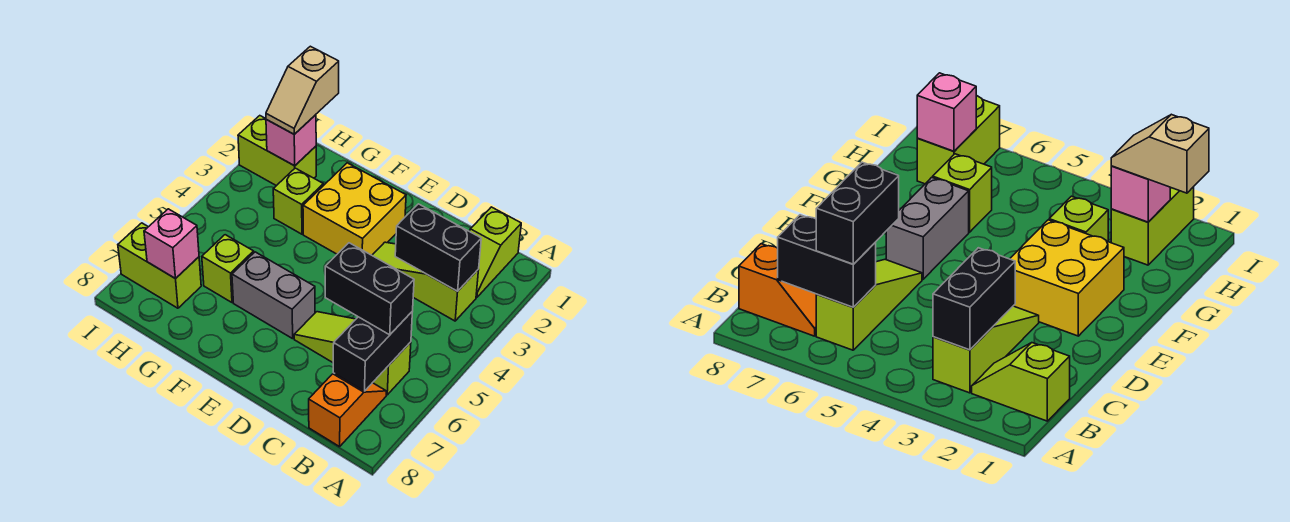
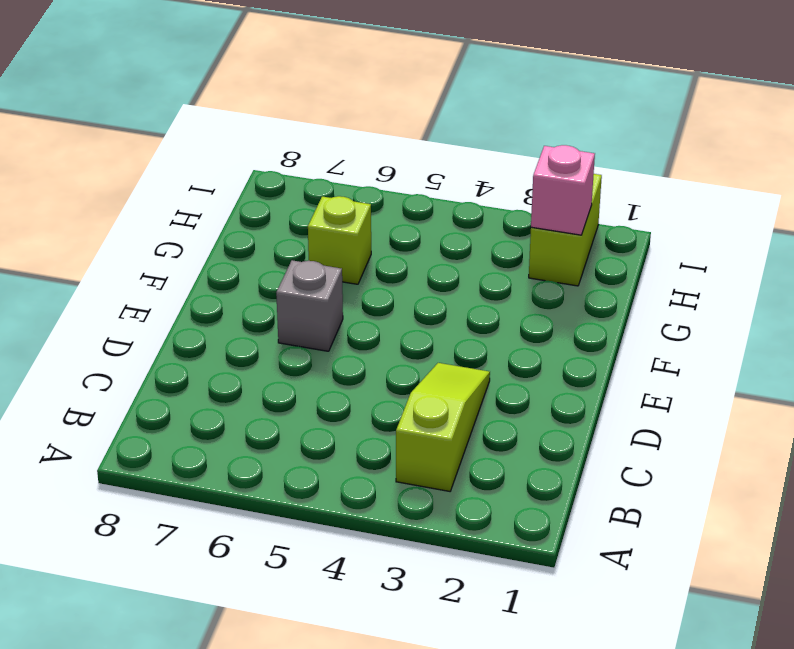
grey 1x1 brick [276,260,343,351] -> grey 1x2 brick [232,252,315,339]
none -> lime 1x2 slope [469,207,521,297]
none -> lime 1x3 slope [294,312,411,395]
none -> orange 1x2 slope [309,374,386,447]

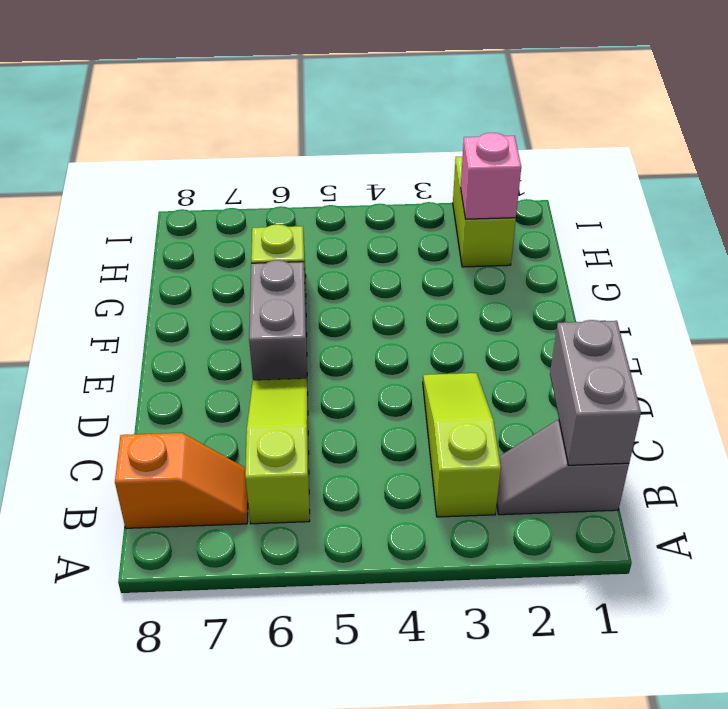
grey 1x2 slope [497,420,629,515] -> lime 1x2 slope [469,207,521,297]
grey 1x2 brick [550,320,641,465] -> none
none -> yellow 2x2 brick [303,163,406,255]
none -> lime 1x1 brick [273,168,323,234]
none -> lime 1x2 brick [118,223,201,308]

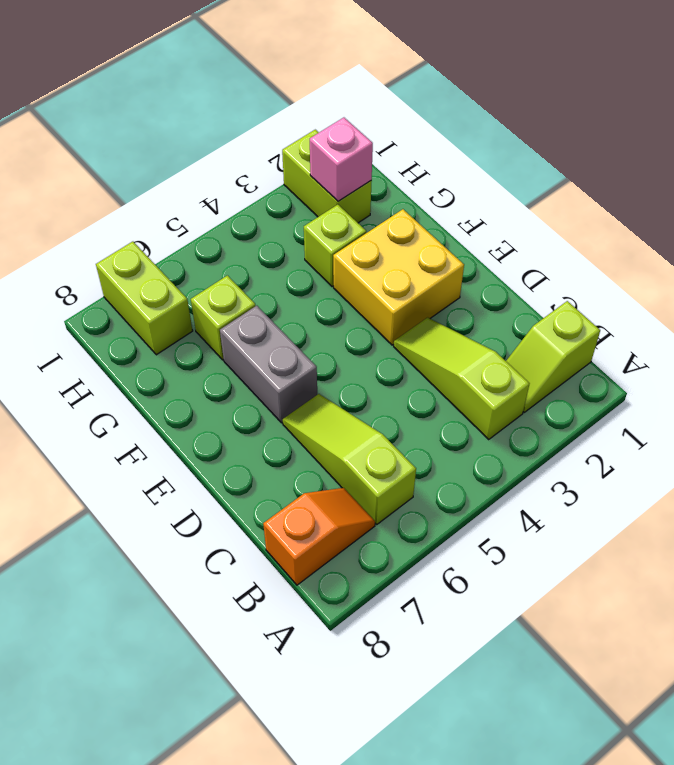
none -> black 1x2 brick [395,204,481,291]
none -> black 1x2 brick [333,311,413,391]
none -> pink 1x1 brick [144,209,199,278]

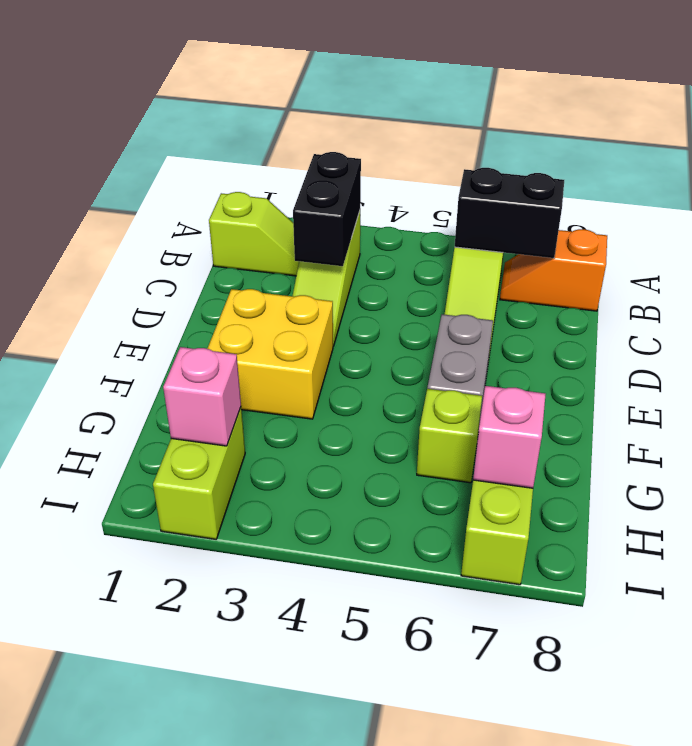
none -> lime 1x1 brick [273,168,323,234]
none -> black 1x2 brick [325,243,414,335]
none -> tan 1x2 slope [266,46,339,134]

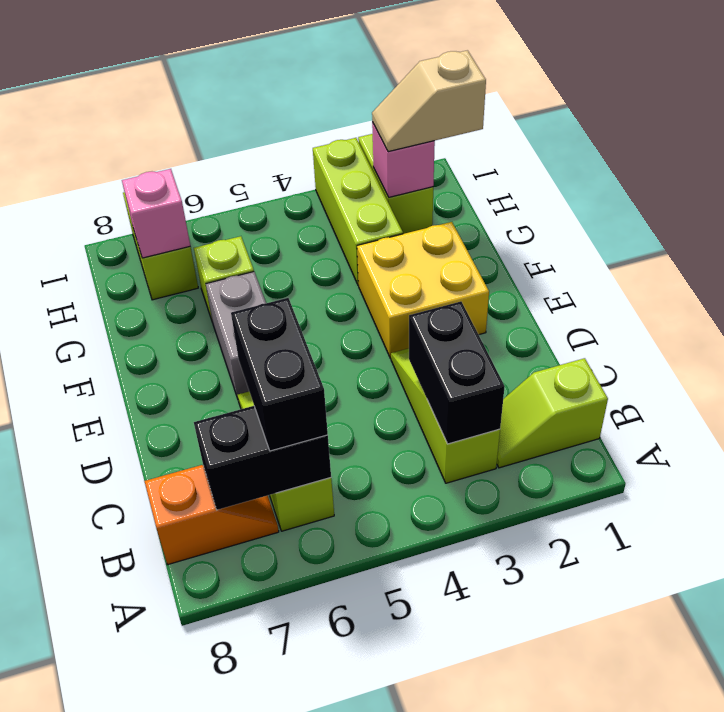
lime 1x3 brick [313,138,403,285] -> lime 1x1 brick [273,168,323,234]

